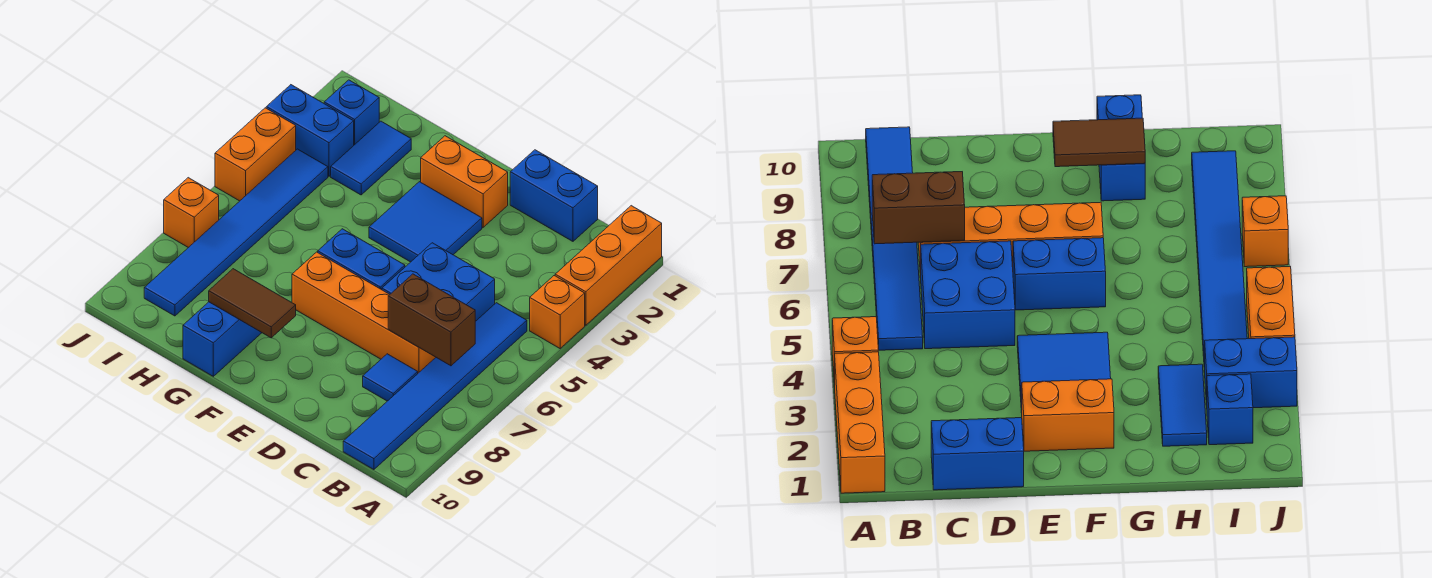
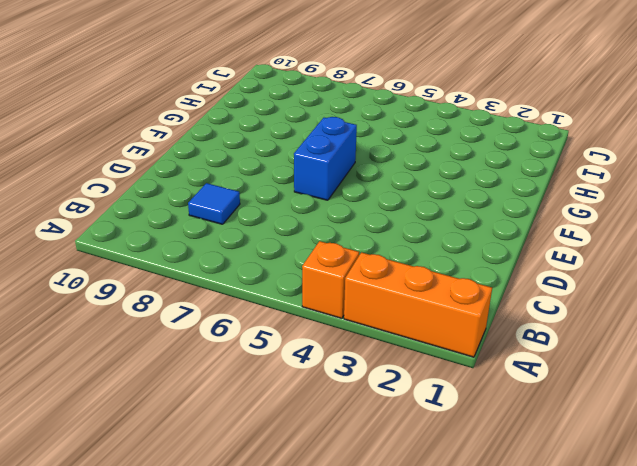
none -> blue 1x6 tile [343,303,527,470]
none -> blue 1x2 brick [510,150,598,241]
none -> blue 2x2 brick [382,243,495,321]

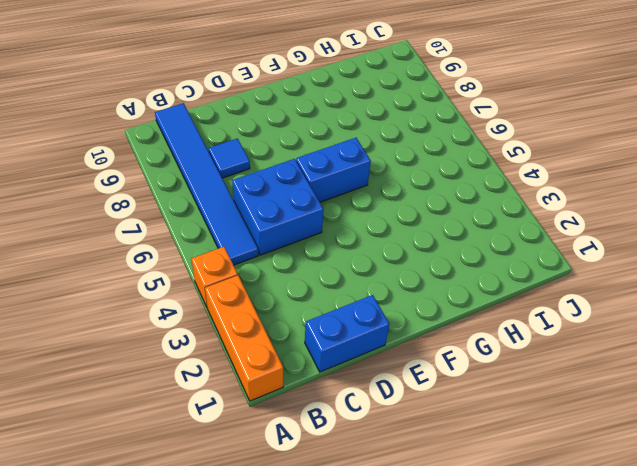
none -> orange 1x4 brick [292,252,436,373]
none -> orange 1x2 brick [421,136,508,227]
none -> blue 2x2 tile [369,182,482,262]

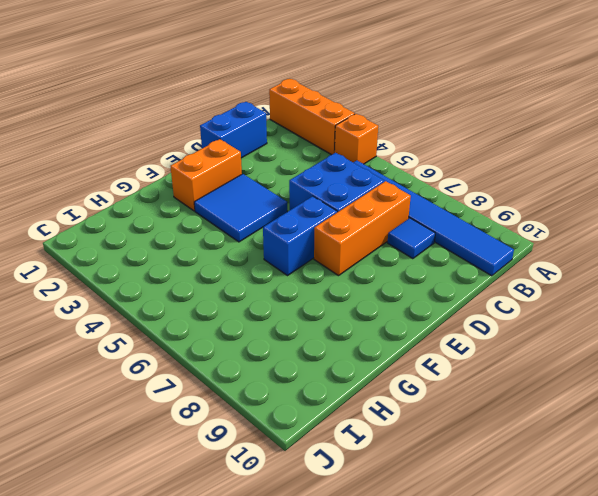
orange 1x3 brick [314,181,411,276] -> orange 1x4 brick [292,252,436,373]
none -> blue 1x2 brick [183,302,262,376]
none -> blue 1x2 tile [331,121,411,195]
none -> blue 1x1 brick [324,80,379,145]

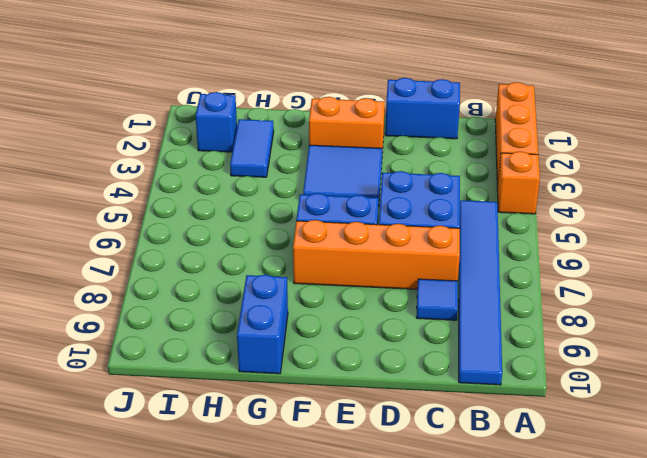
none -> blue 1x2 brick [266,85,354,176]
none -> blue 1x6 tile [144,149,328,316]
none -> orange 1x2 brick [215,108,296,201]

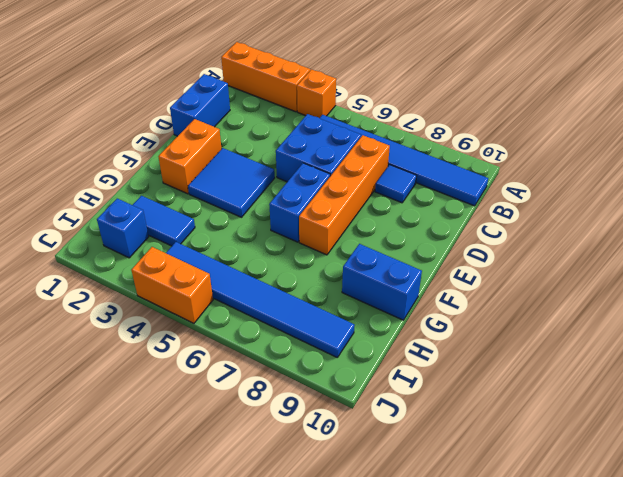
none -> blue 1x2 brick [266,85,354,176]
none -> orange 1x1 brick [164,178,219,248]
none -> brown 1x2 brick [388,274,475,366]

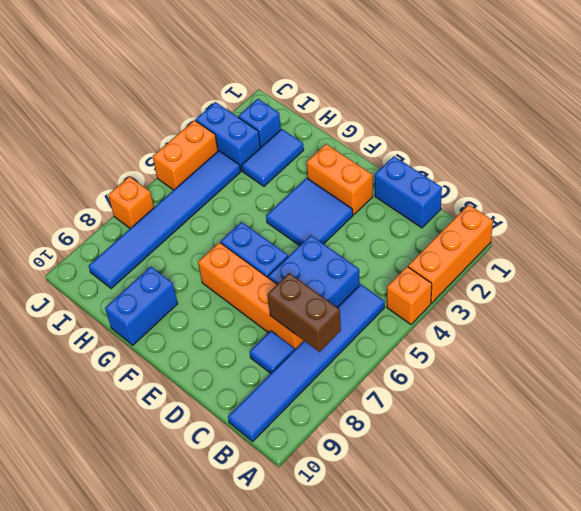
none -> brown 1x2 tile [209,269,296,338]

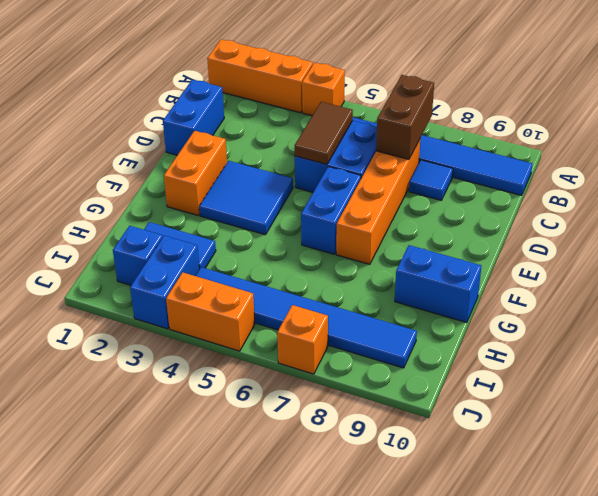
brown 1x2 tile [295,102,353,164] -> brown 1x2 tile moved to [209,269,296,338]

